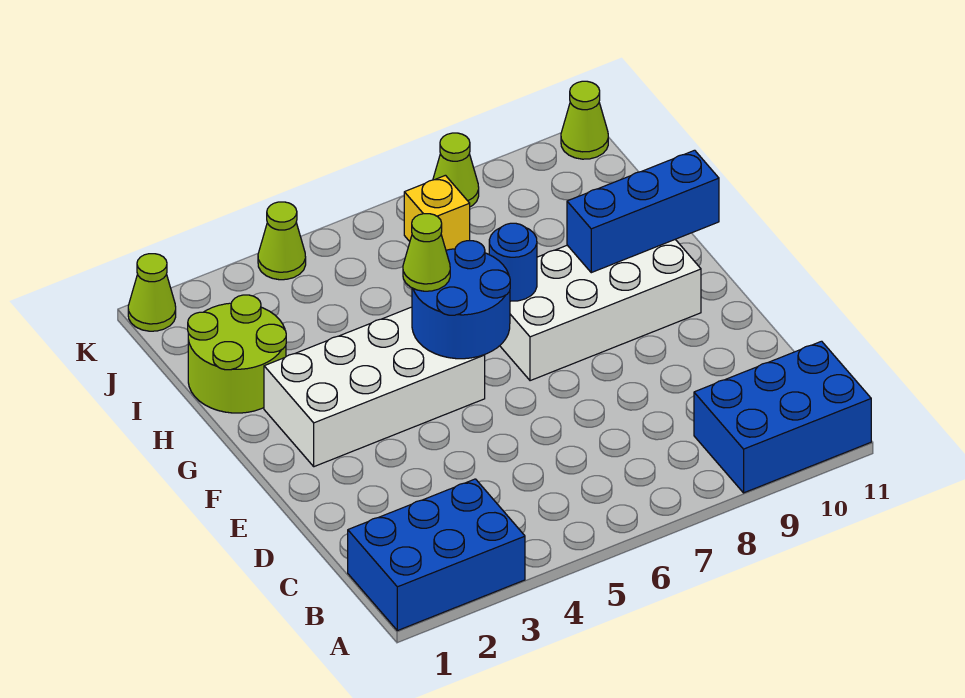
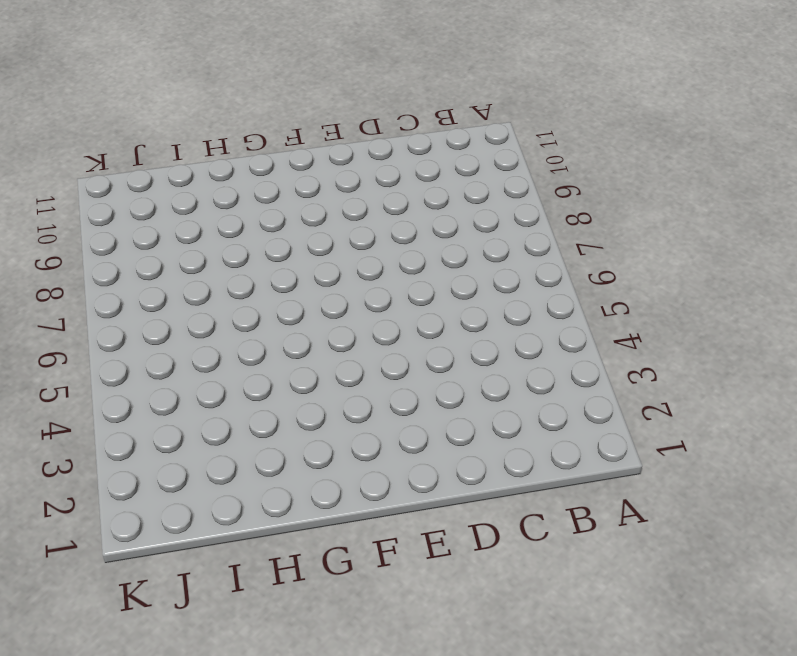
none -> blue 2x3 brick [348,479,525,631]
none -> blue 2x3 brick [694,341,871,493]
none -> white 2x4 brick [264,307,485,467]

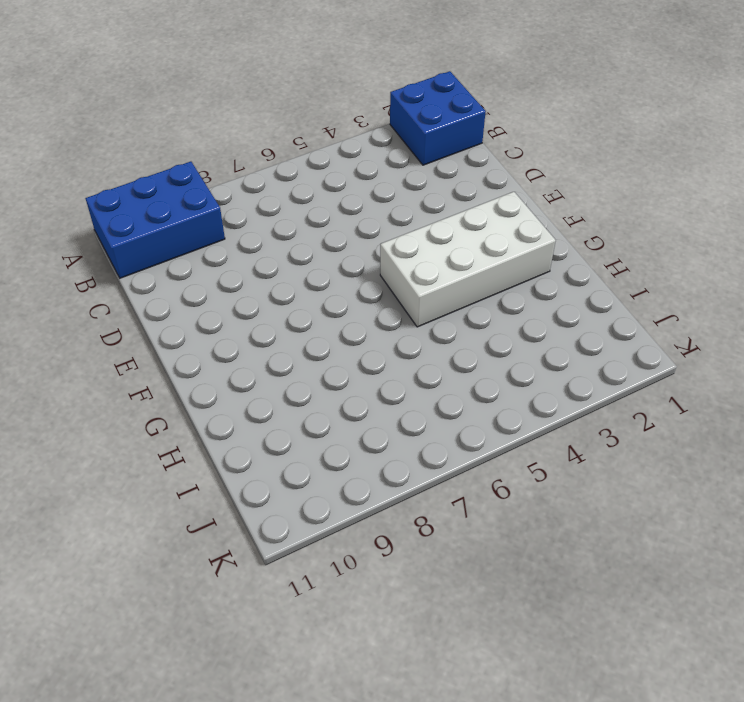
blue 2x2 brick [390,71,486,165] -> blue 2x3 brick [348,479,525,631]
none -> white 2x4 brick [500,239,701,381]
none -> lime 2x2 round brick [188,295,286,413]
none -> yellow 1x1 brick [404,175,470,250]

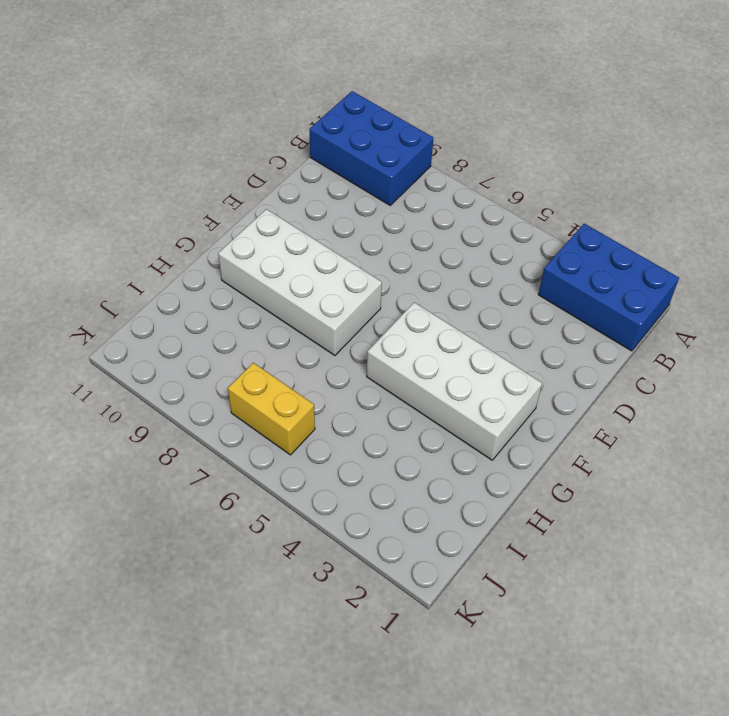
yellow 1x2 brick [228,363,315,455] -> yellow 1x1 brick [404,175,470,250]
none -> lime 2x2 round brick [188,295,286,413]
none -> lime 1x1 cone [128,254,176,331]
none -> lime 1x1 cone [258,202,306,280]

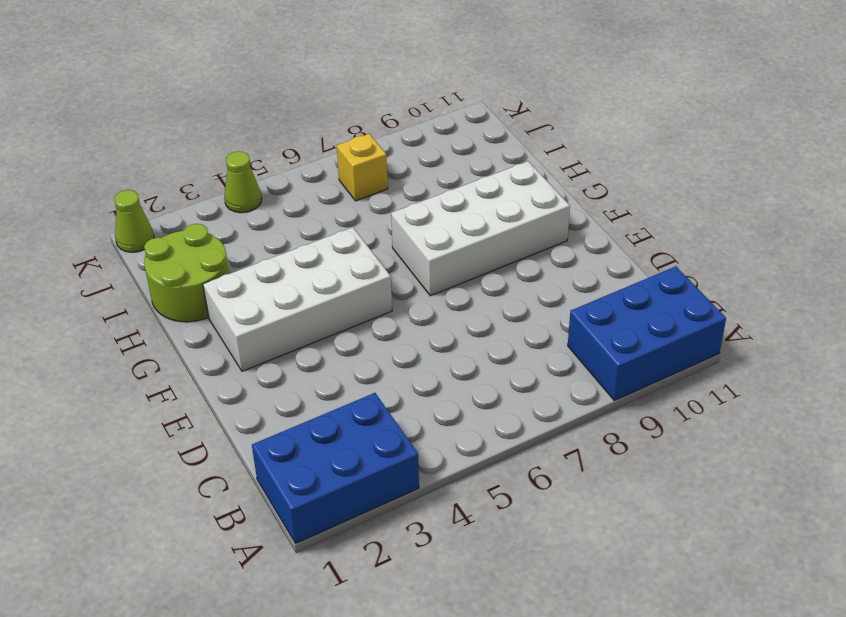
none -> lime 1x1 cone [433,133,479,207]
none -> lime 1x1 cone [561,81,608,159]
none -> blue 2x2 round brick [412,241,510,359]

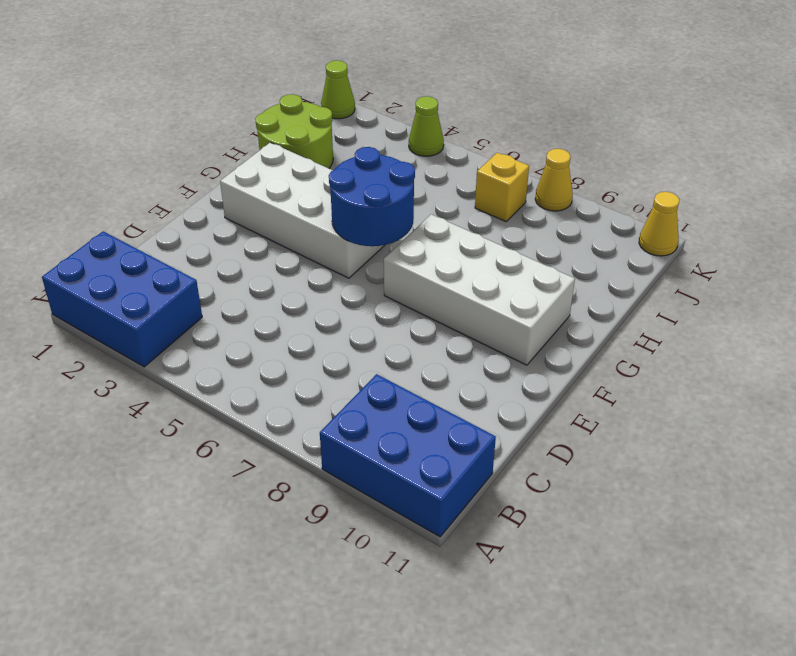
yellow 1x1 cone [535,149,573,211] -> lime 1x1 cone [433,133,479,207]
yellow 1x1 cone [639,192,679,256] -> lime 1x1 cone [561,81,608,159]
none -> blue 1x1 round brick [489,223,537,301]
none -> blue 1x3 brick [567,150,719,273]
none -> lime 1x1 cone [403,214,450,291]

